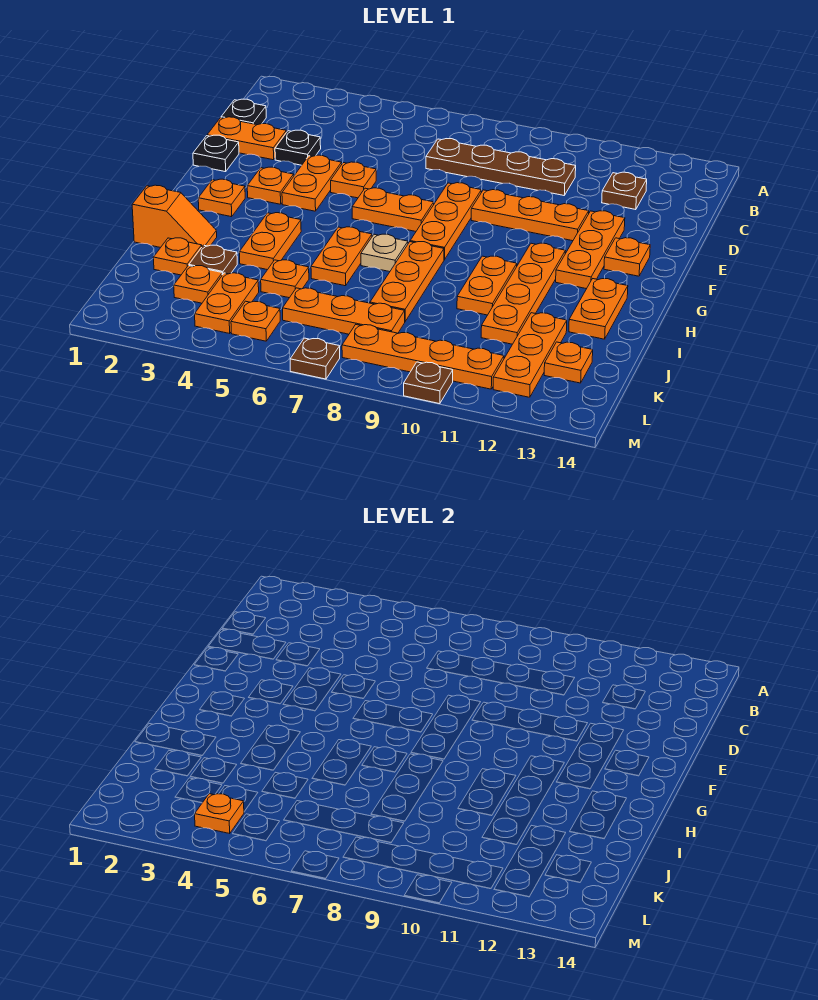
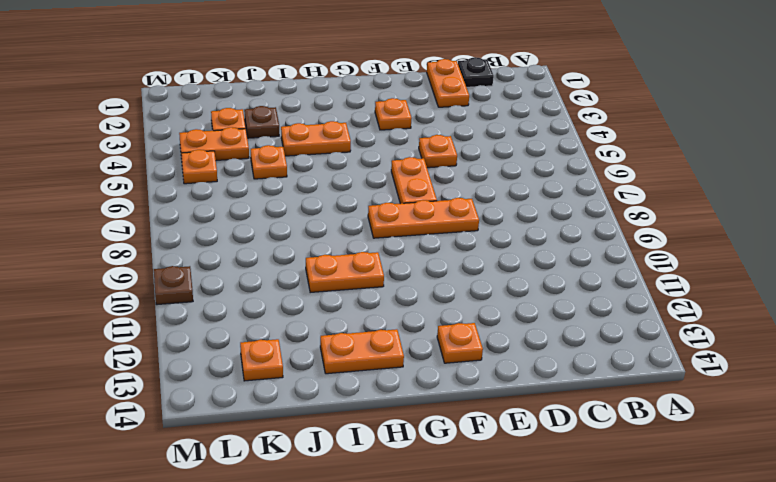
none -> brown 1x4 plate [426,139,576,195]
none -> brown 1x1 plate [602,172,647,210]
none -> black 1x1 plate [275,130,321,165]
none -> black 1x1 plate [193,135,239,172]

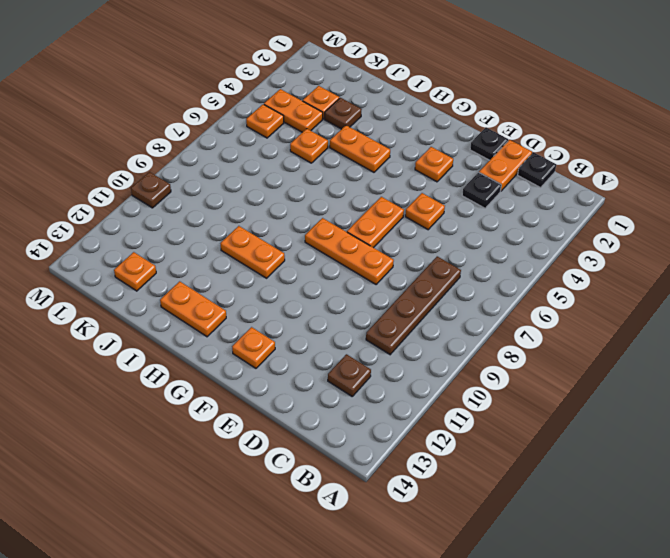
none -> orange 1x2 plate [282,155,342,211]
none -> orange 1x3 plate [471,190,589,241]
none -> orange 1x3 plate [556,211,625,289]
none -> orange 1x1 plate [198,179,245,217]

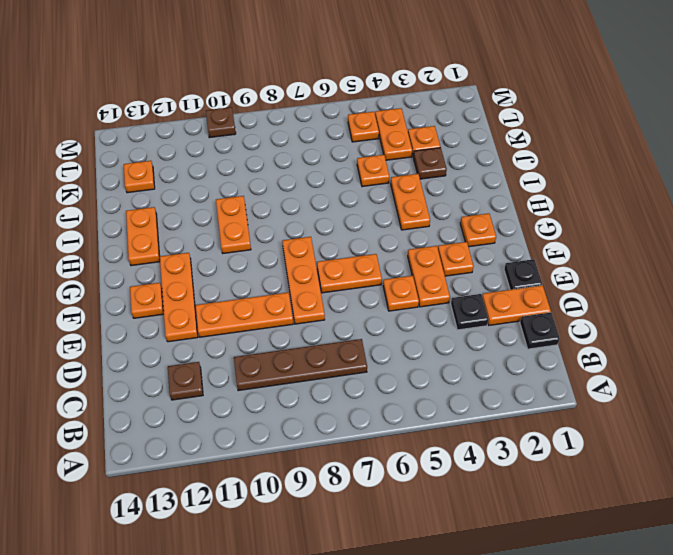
none -> orange 1x4 plate [481,243,565,344]
none -> orange 1x2 plate [311,227,372,286]
none -> tan 1x1 plate [361,234,408,272]
none -> orange 1x3 plate [370,242,444,321]

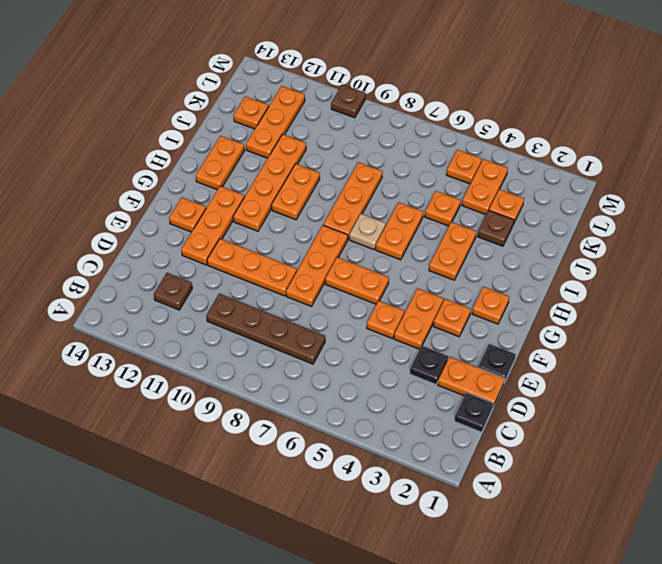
none -> orange 1x2 slope [132,185,217,248]
none -> orange 1x1 plate [153,238,202,275]
none -> orange 1x3 plate [283,288,405,334]
none -> orange 1x4 plate [342,325,504,389]

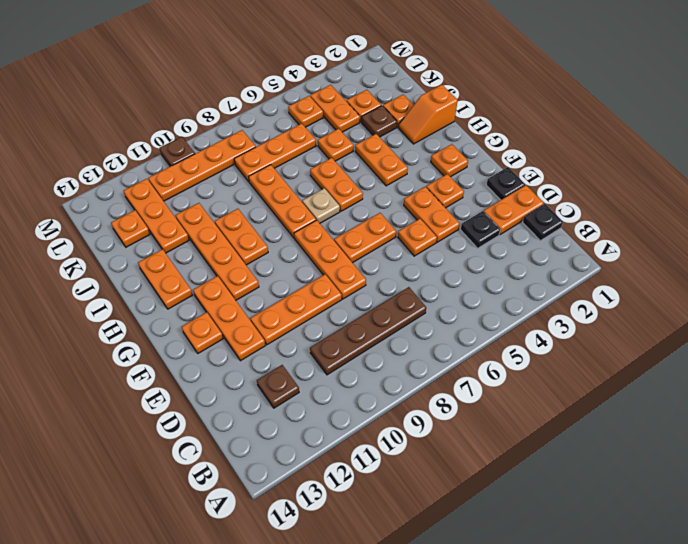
none -> brown 1x1 plate [290,338,340,379]
none -> orange 1x1 plate [195,794,244,833]

